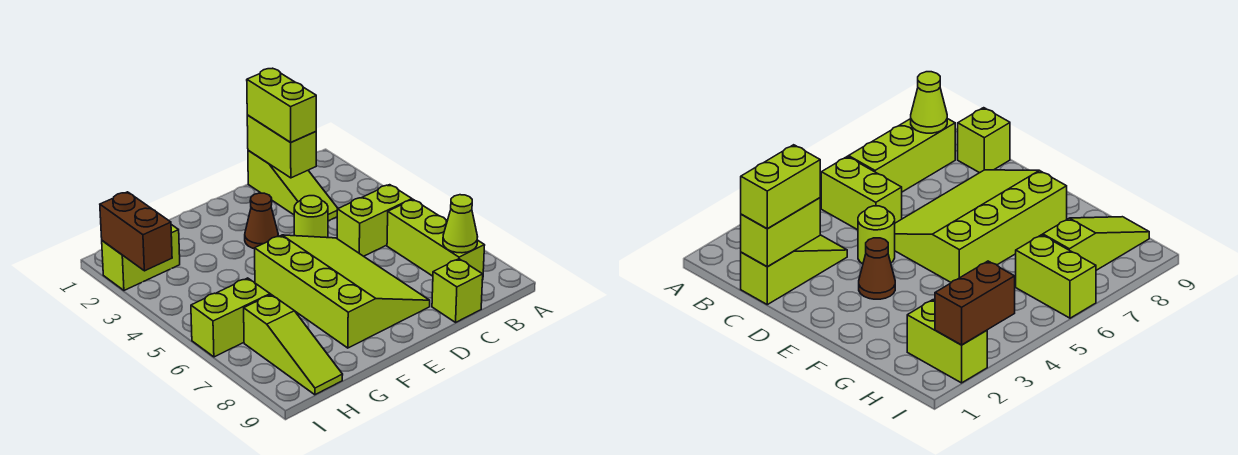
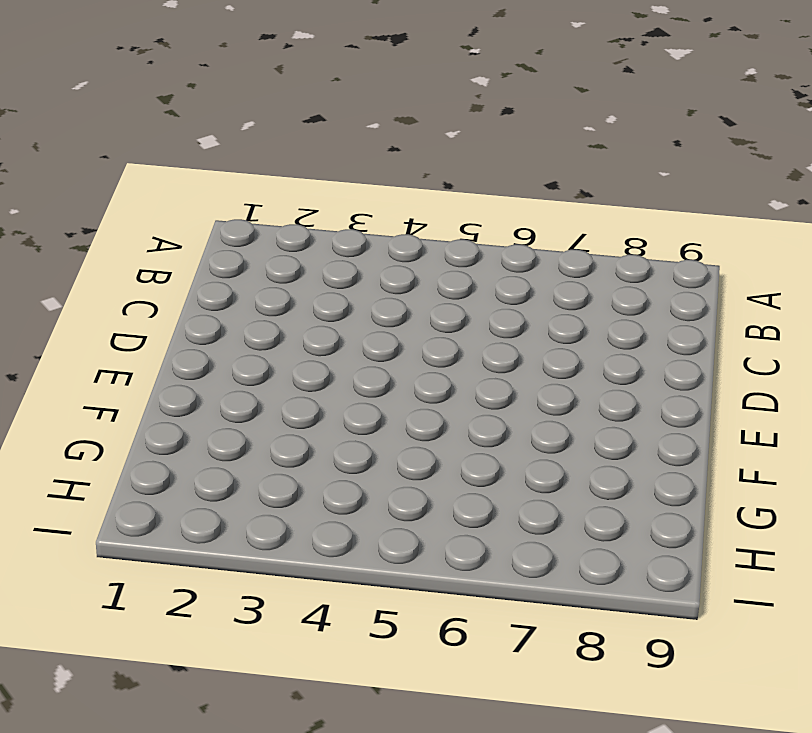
none -> lime 1x2 brick [337,185,412,256]
none -> lime 1x3 brick [387,200,485,280]
none -> lime 1x3 slope [248,150,338,221]

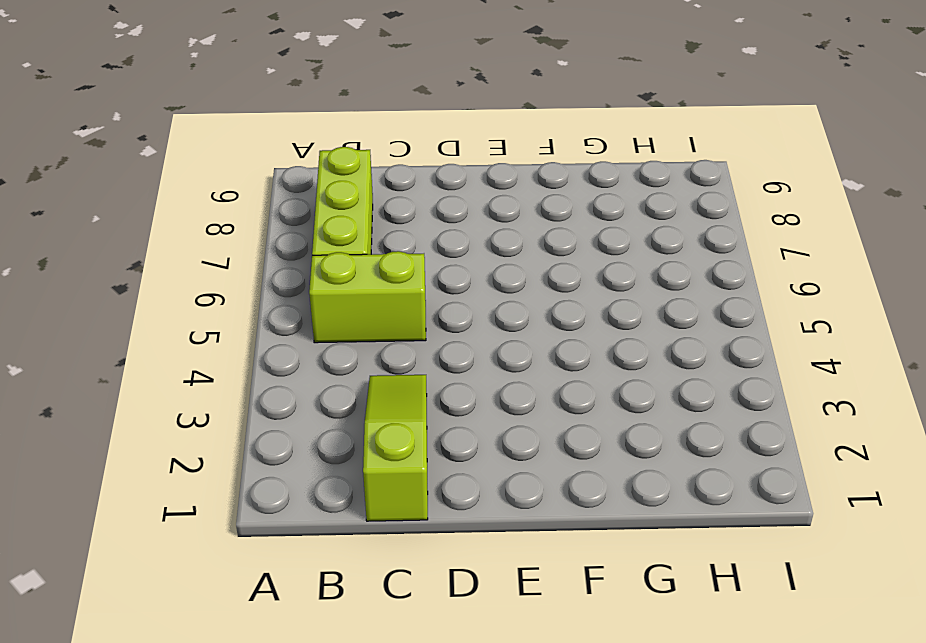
none -> lime 1x1 brick [432,259,483,322]
none -> lime 1x1 round brick [294,196,328,238]
none -> lime 3x4 slope [255,235,430,348]

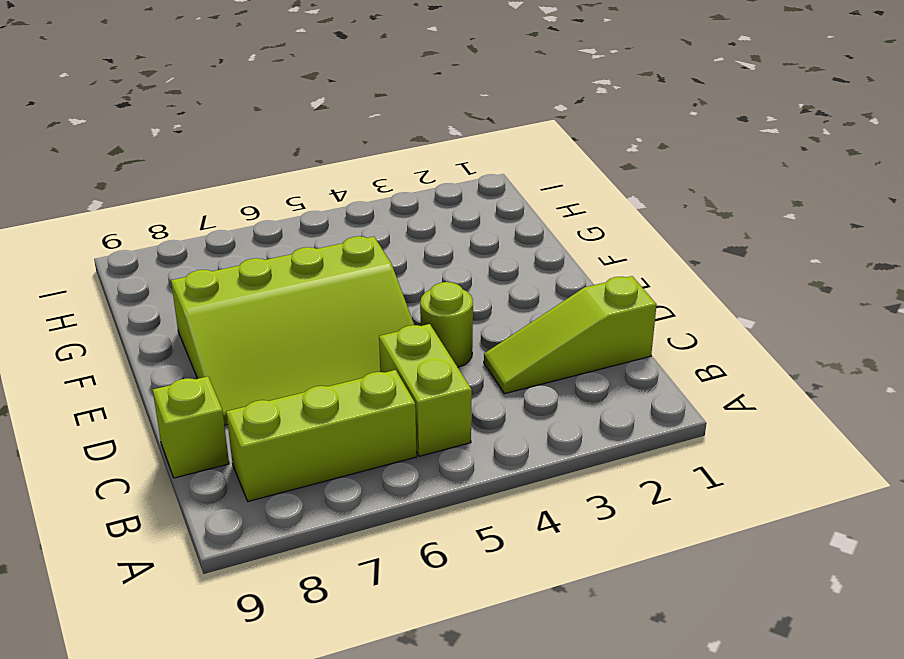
none -> brown 1x1 cone [245,193,278,249]
none -> lime 1x2 brick [102,225,180,290]
none -> lime 1x2 brick [191,278,270,357]

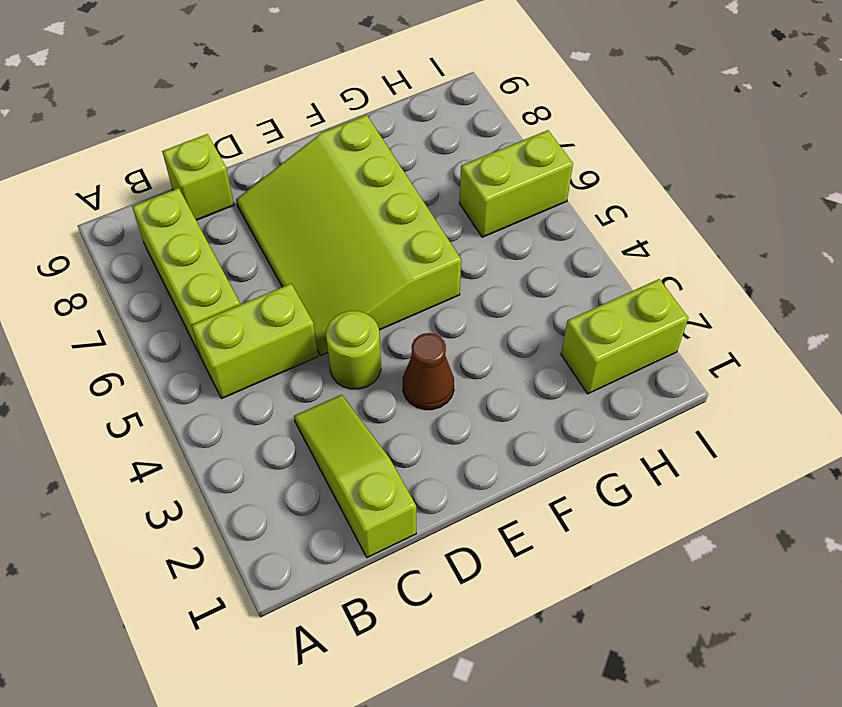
none -> lime 1x3 slope [244,295,343,395]
none -> lime 1x1 cone [443,195,478,253]
none -> lime 1x2 brick [247,115,316,178]

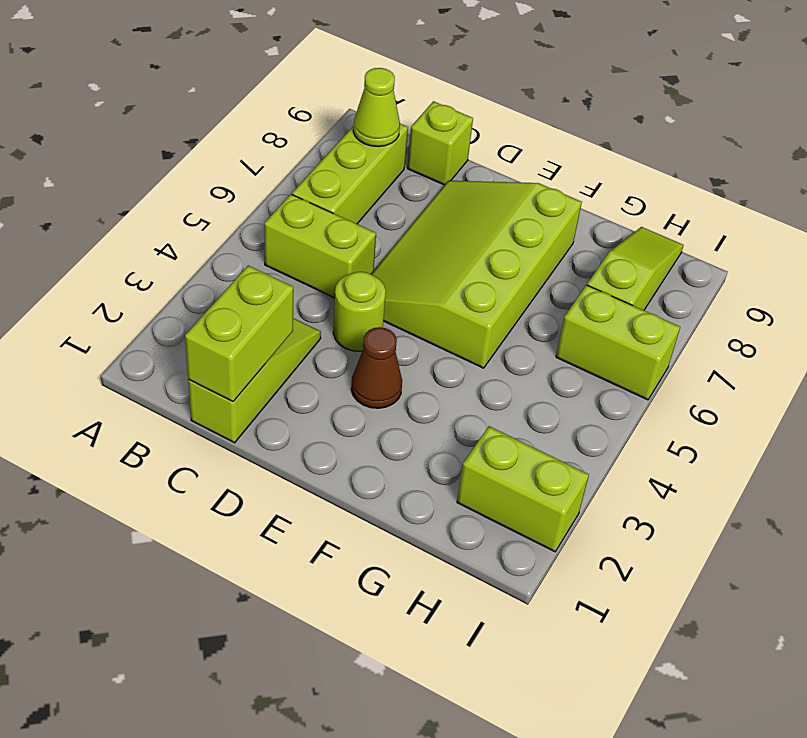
none -> brown 1x2 brick [100,192,172,271]
none -> lime 1x2 brick [247,68,316,142]

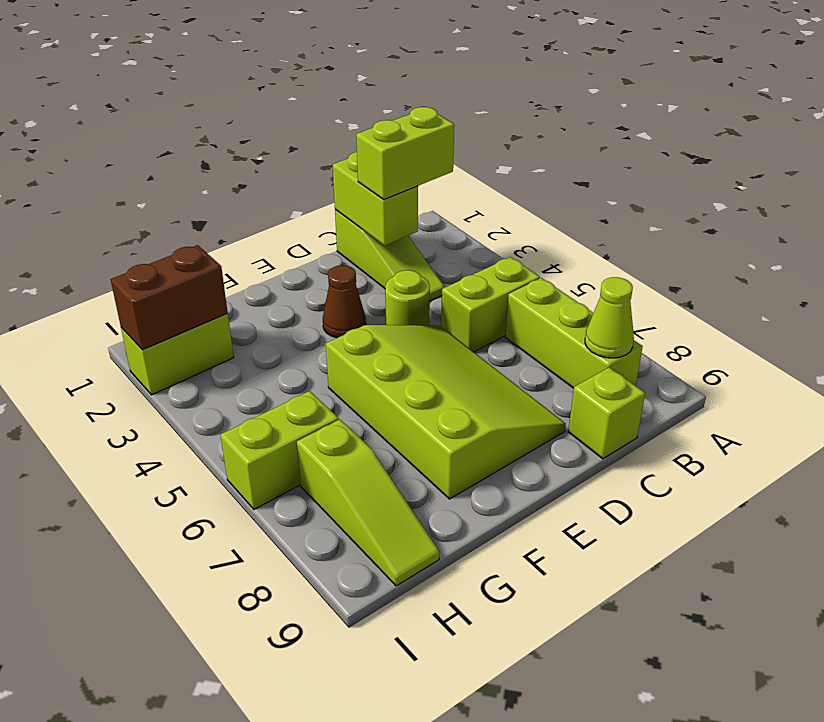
lime 1x2 brick [356,107,454,199] -> lime 1x2 brick turned to [247,68,316,142]
brown 1x2 brick [111,245,228,350] -> brown 1x2 brick turned to [100,192,172,271]

